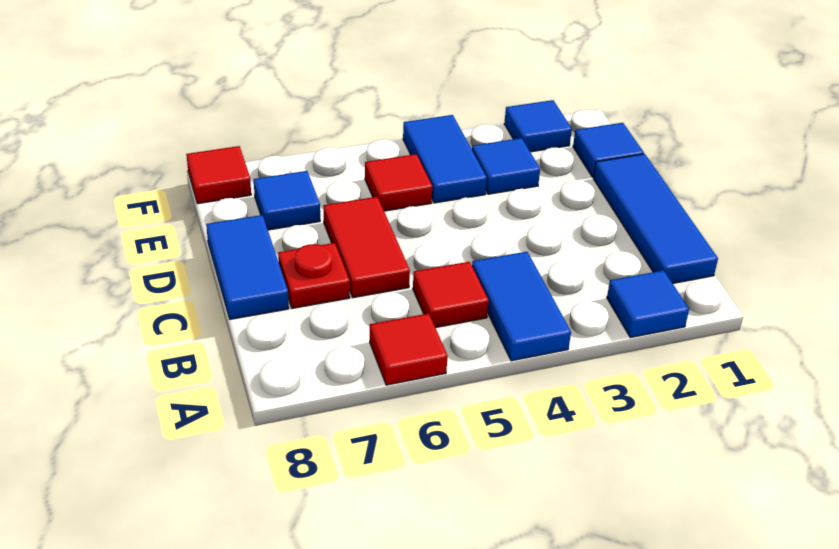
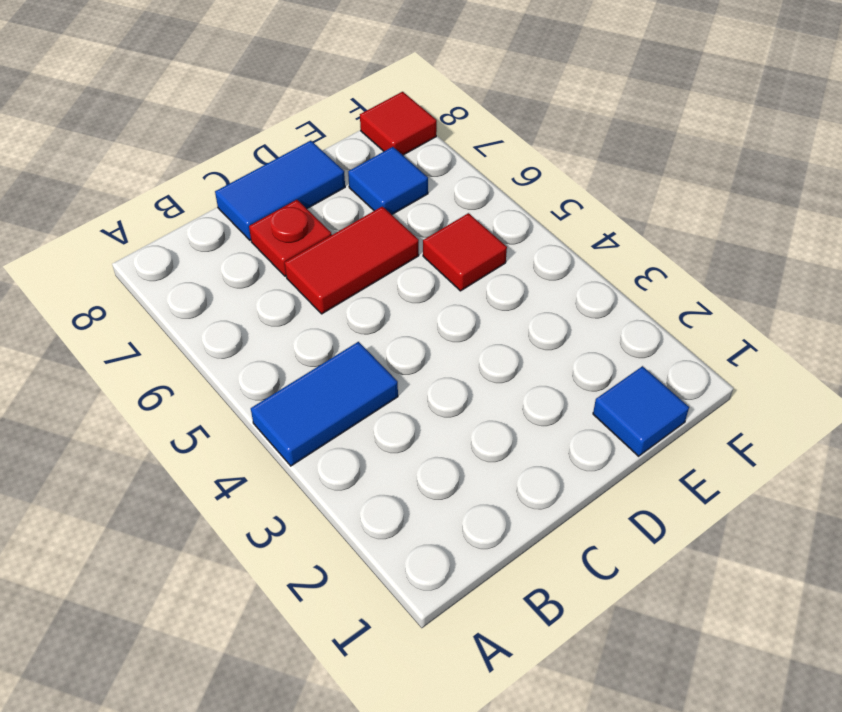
none -> blue 1x1 tile [607,270,689,338]
none -> red 1x1 tile [370,313,447,385]
none -> blue 1x3 tile [594,154,718,283]

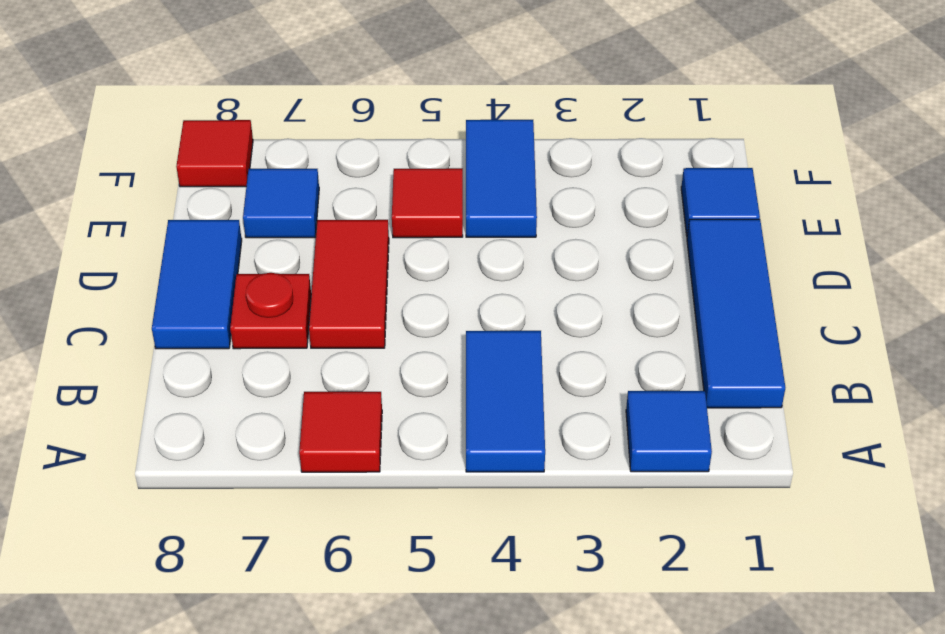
none -> red 1x1 tile [413,262,489,328]
none -> blue 1x1 tile [472,138,540,194]
none -> blue 1x1 tile [504,100,572,152]

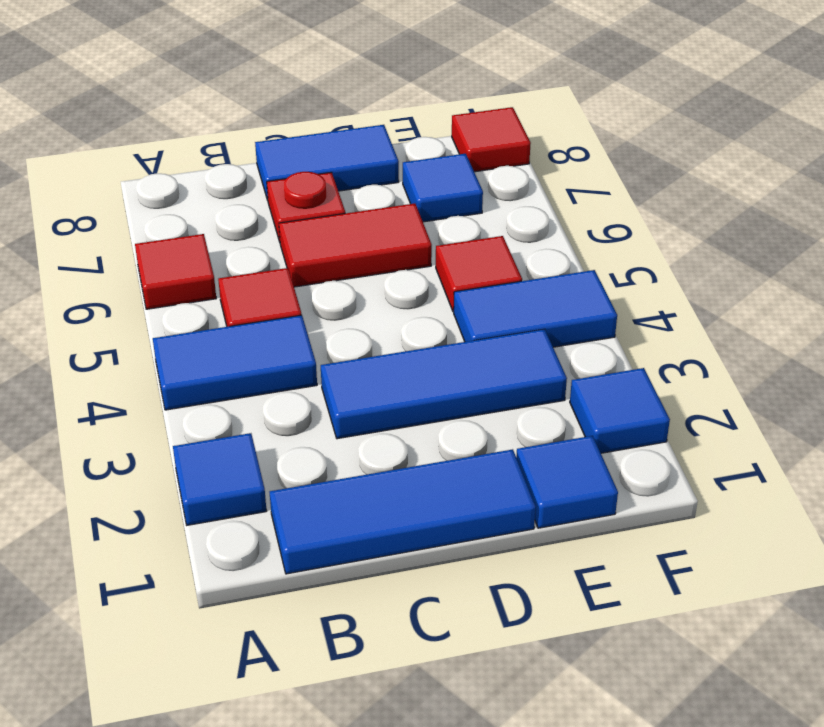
blue 1x3 tile [321,329,567,439] -> blue 1x1 tile [472,138,540,194]

